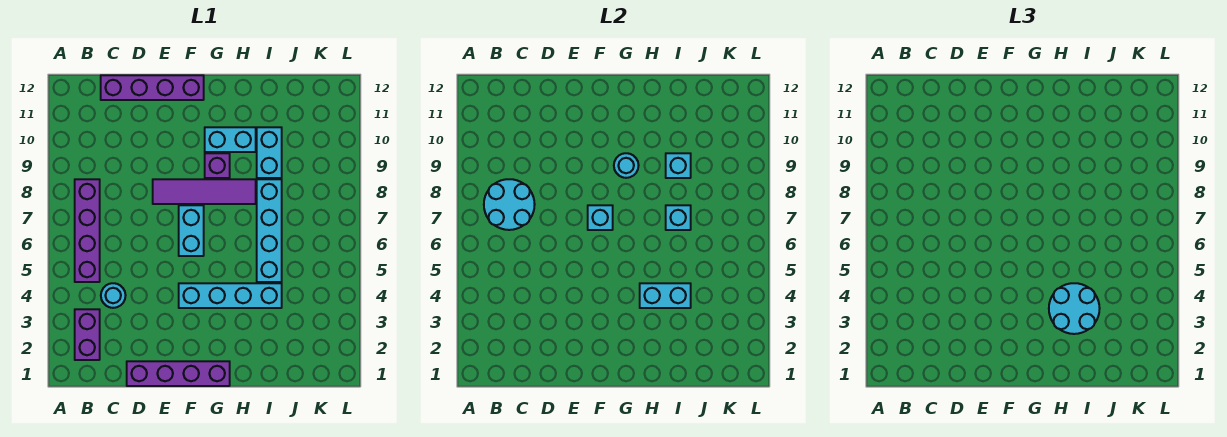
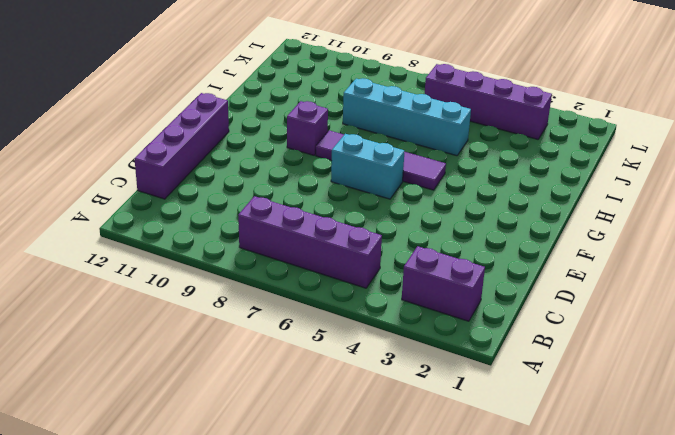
purple 1x4 tile [316,130,446,190] -> purple 1x4 tile turned to [153,179,256,204]
purple 1x4 brick [425,64,552,139] -> purple 1x4 brick turned to [127,361,230,386]
none -> cyan 1x1 round brick [101,283,126,308]
none -> cyan 1x4 brick [179,283,282,308]
none -> cyan 1x2 brick [205,127,256,152]

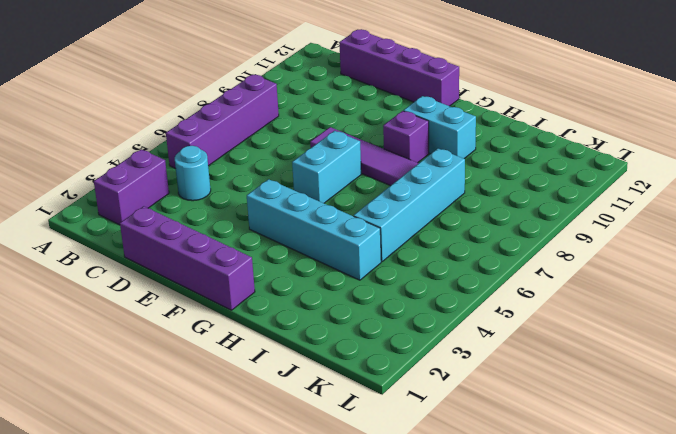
none -> cyan 1x2 brick [257,127,282,178]
none -> cyan 2x2 round brick [484,179,535,230]
none -> cyan 1x1 brick [588,205,613,230]

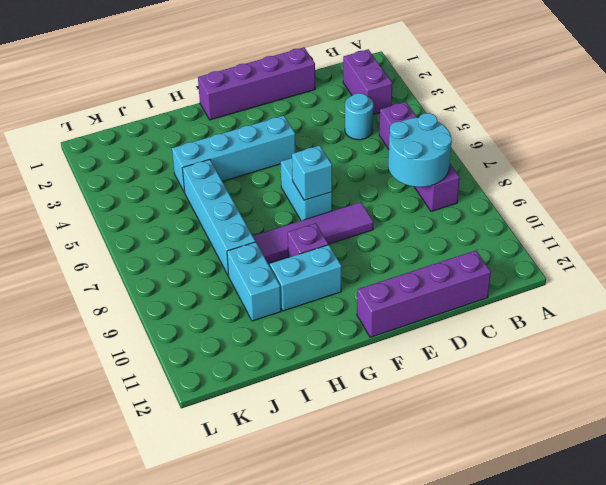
none -> cyan 1x1 round brick [614,153,639,178]
none -> cyan 1x2 brick [640,283,691,308]
none -> cyan 1x1 brick [666,205,691,230]

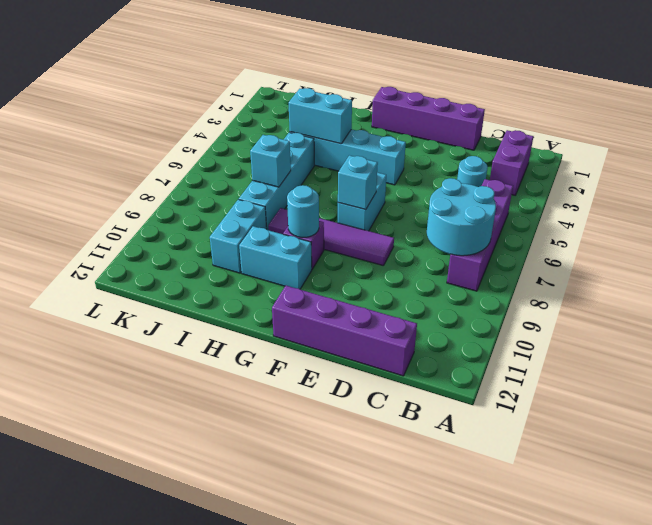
none -> cyan 1x1 brick [666,153,691,178]
none -> cyan 2x2 round brick [1049,283,1100,334]

